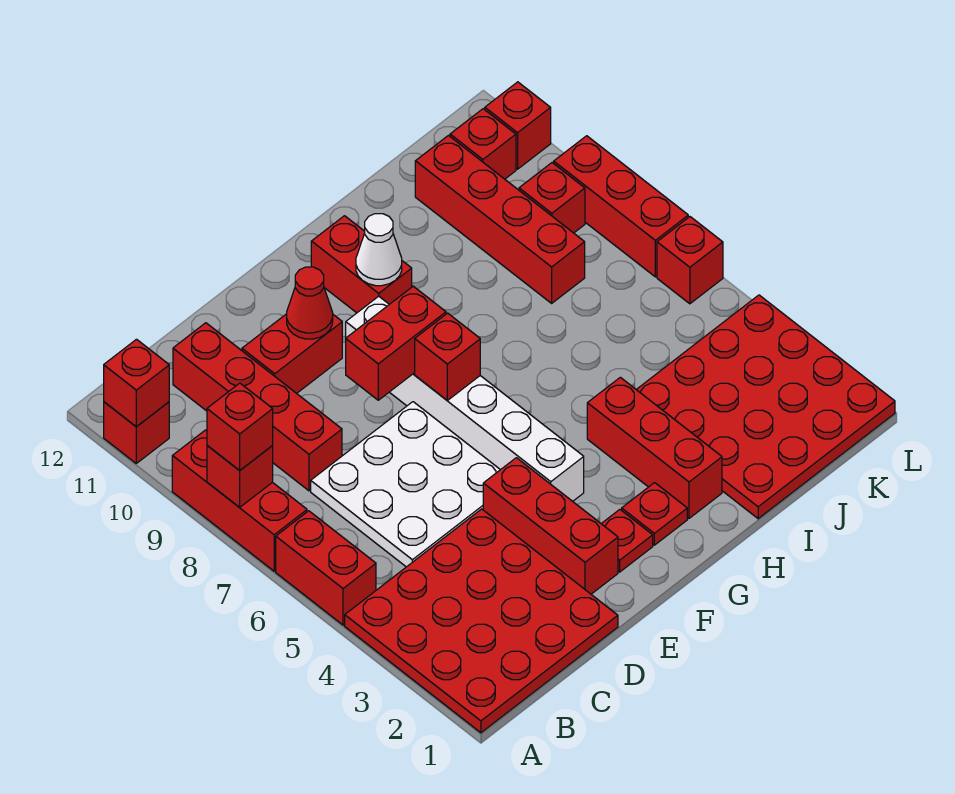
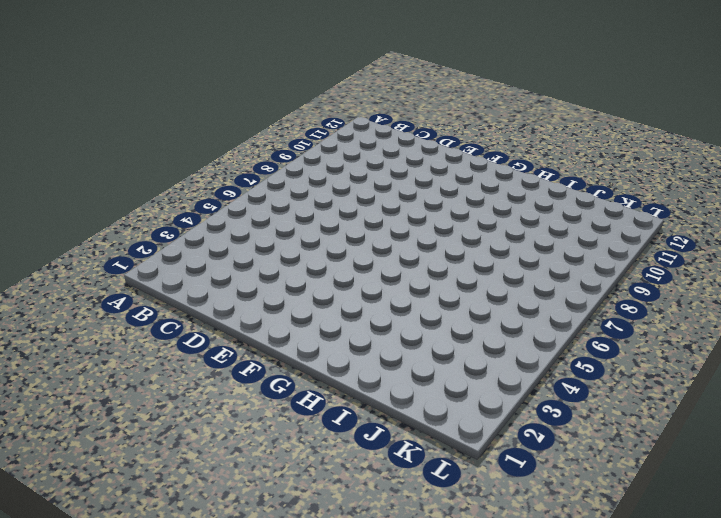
none -> red 4x4 plate [345,509,618,733]
none -> red 1x2 brick [276,511,376,625]
none -> red 1x3 brick [172,430,307,571]

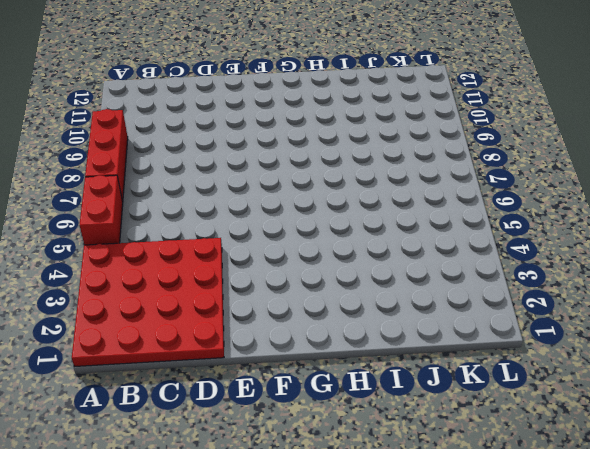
none -> red 1x1 brick [104,402,169,463]
none -> white 3x3 plate [311,402,500,567]
none -> red 1x4 brick [173,323,342,491]

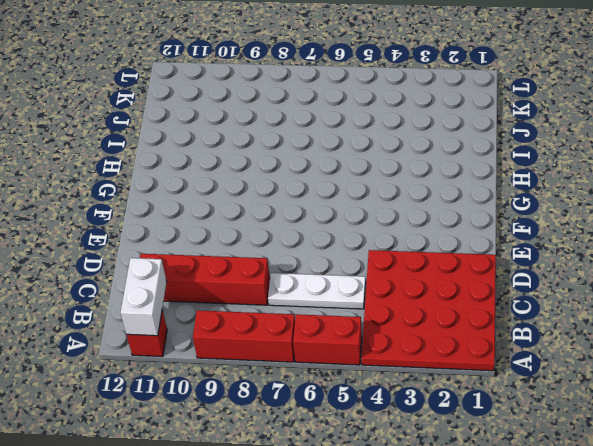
white 1x2 brick [121,258,167,336] -> red 1x1 brick [104,339,169,426]
white 1x3 plate [268,273,366,309] -> white 3x3 plate [311,402,500,567]
none -> red 1x2 brick [242,314,342,393]
none -> red 1x3 brick [483,458,618,594]
none -> red 1x1 plate [601,510,653,572]

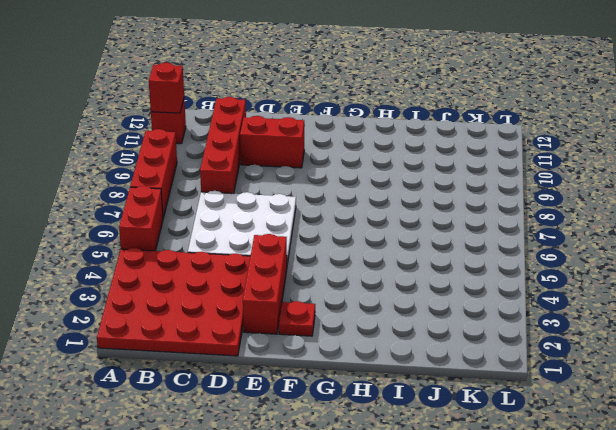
none -> white 1x6 brick [346,296,584,501]
none -> red 1x1 plate [622,483,687,545]
none -> red 1x2 brick [311,216,412,313]

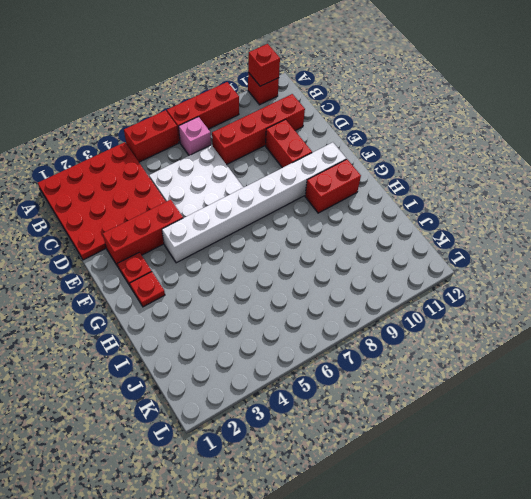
pink 1x1 brick [179,117,211,155] -> none
white 1x8 brick [162,142,346,263] -> white 1x6 brick [346,296,584,501]
none -> red 1x3 brick [587,377,722,518]
none -> red 4x4 plate [636,295,895,519]
none -> red 1x4 brick [415,136,585,303]

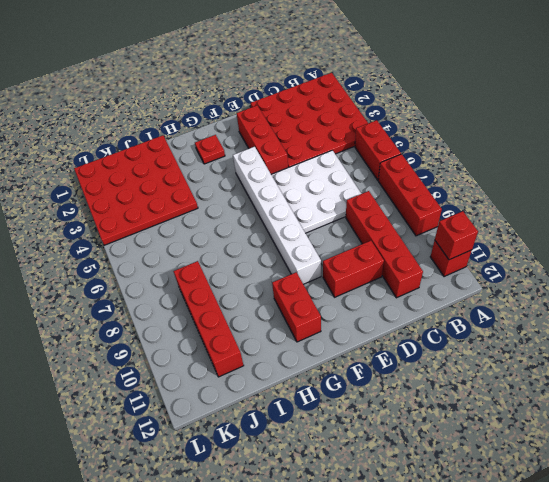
none -> red 1x1 plate [601,510,653,572]
none -> red 1x3 brick [587,377,722,518]
none -> red 1x1 brick [519,163,585,233]

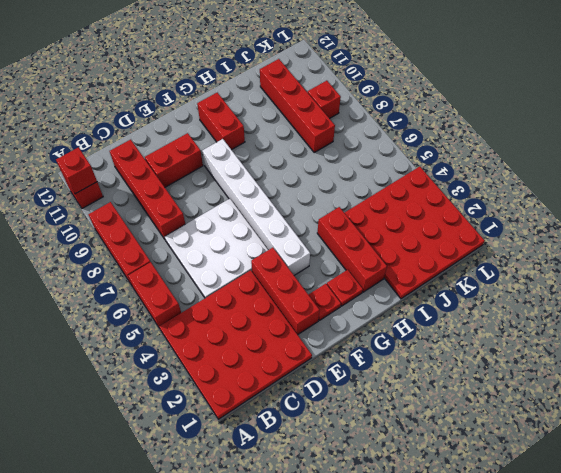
none -> red 1x1 brick [450,109,516,179]
none -> red 1x1 brick [657,217,723,304]
none -> red 1x3 brick [554,136,688,277]

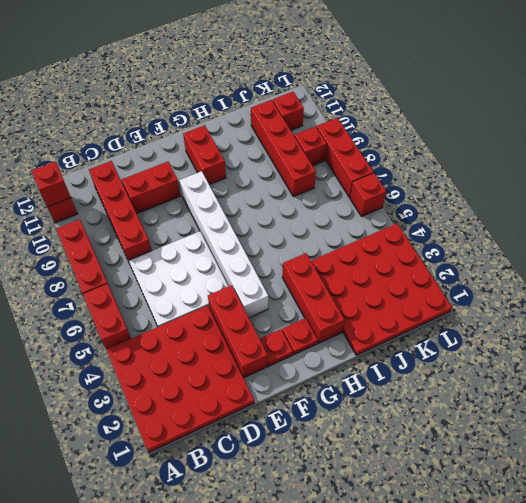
none -> red 1x1 brick [485,82,551,169]
none -> red 1x1 brick [207,445,273,507]
none -> red 1x2 brick [346,286,446,400]

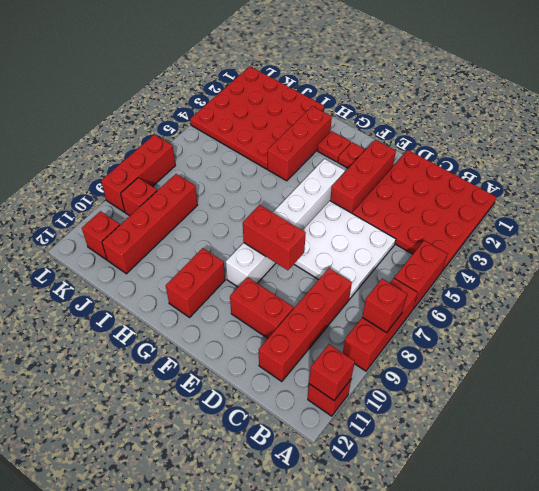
none -> red 1x1 brick [657,217,723,304]
none -> red 1x1 brick [485,82,551,169]
none -> red 1x1 cone [287,267,333,339]

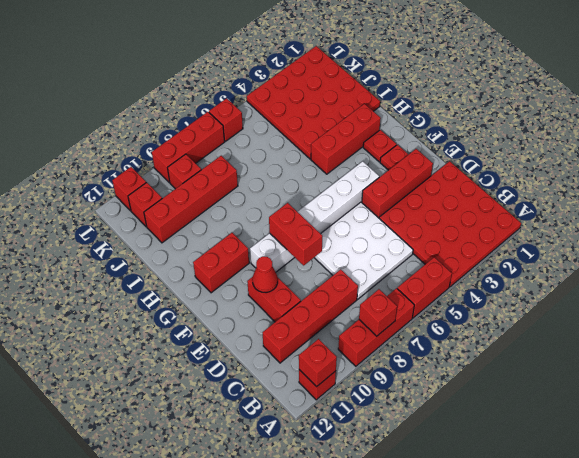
none -> red 1x1 brick [415,313,480,400]
none -> white 1x1 cone [356,214,402,286]
none -> red 1x1 brick [207,383,273,470]

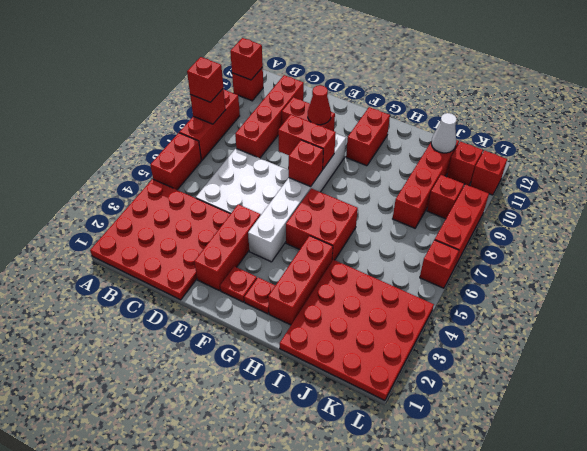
red 2x2 brick [286,188,358,261] -> none
white 1x1 cone [431,113,457,153] -> white 1x1 cone moved to [356,214,402,286]

